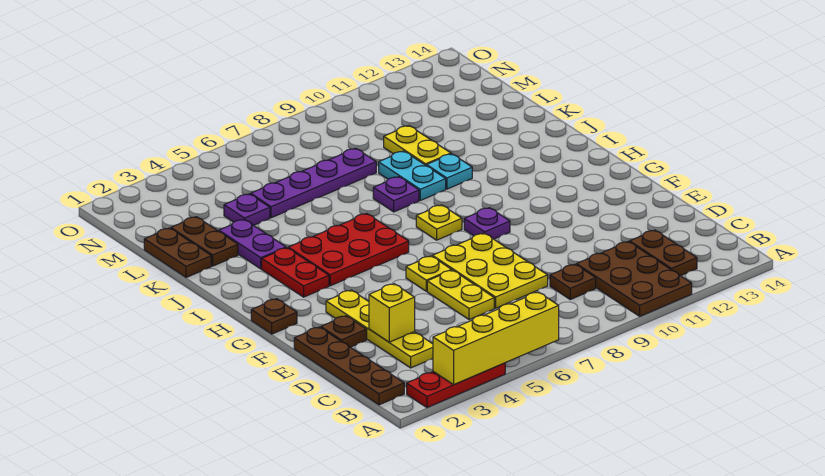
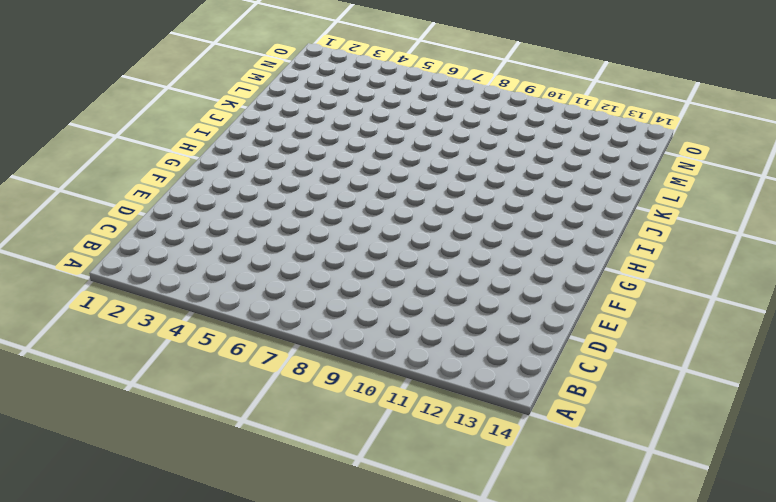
none -> red 1x3 plate [407,363,505,408]
none -> brown 2x3 plate [577,242,692,316]
none -> brown 1x4 plate [294,327,404,405]

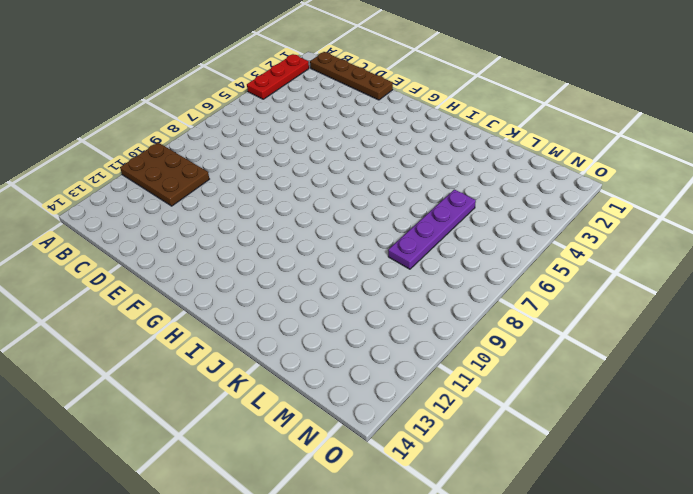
none -> brown 1x2 plate [630,230,697,276]
none -> yellow 1x4 plate [326,290,433,368]
none -> brown 1x1 plate [550,264,596,299]

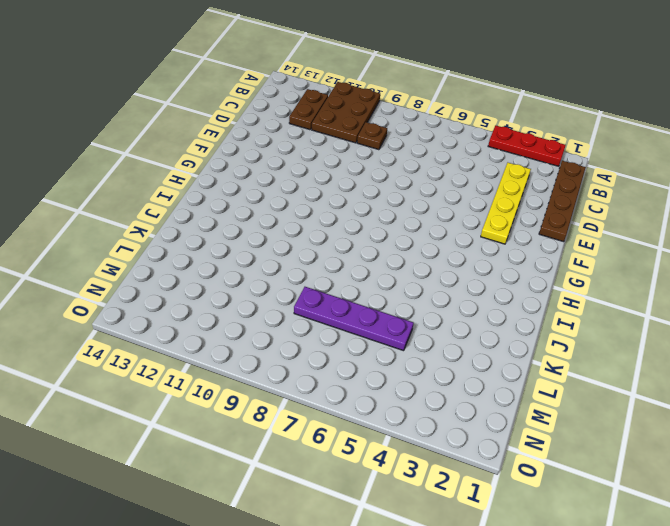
none -> yellow 1x2 plate [427,270,494,320]
none -> yellow 2x3 plate [432,233,548,308]
none -> brown 1x1 plate [321,316,367,347]

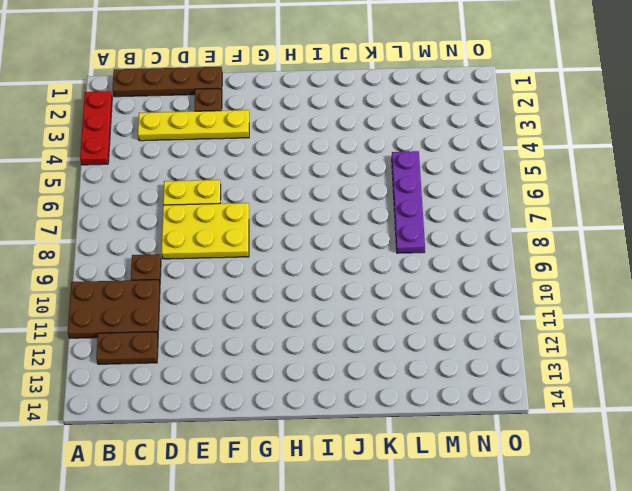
none -> yellow 1x1 plate [406,256,452,291]
none -> brown 1x1 plate [251,299,297,334]
none -> purple 1x1 plate [464,208,510,239]

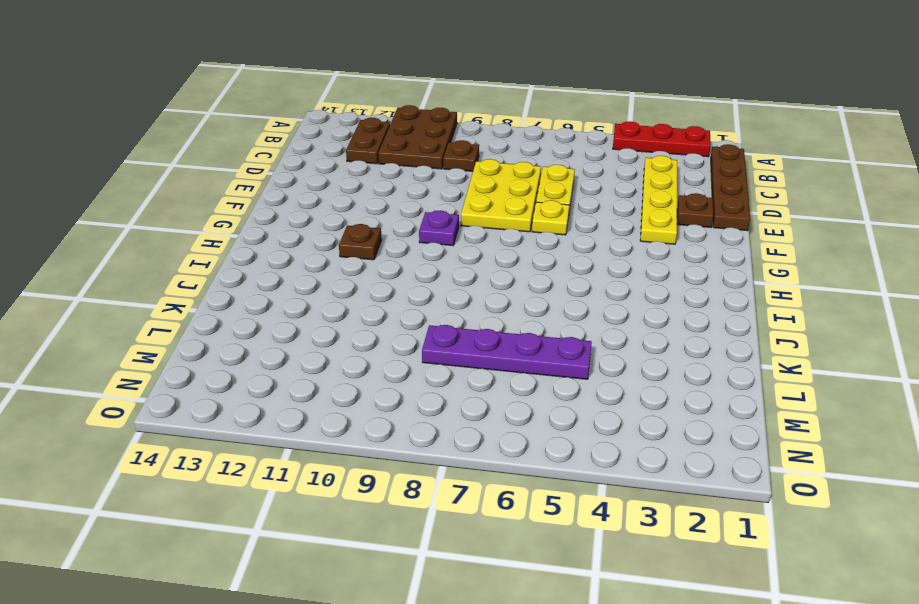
brown 1x1 plate [339,224,382,260] -> brown 1x1 plate moved to [251,299,297,334]
none -> red 1x2 plate [262,248,329,297]
none -> red 2x3 plate [288,214,409,286]
none -> yellow 1x1 plate [416,205,462,240]

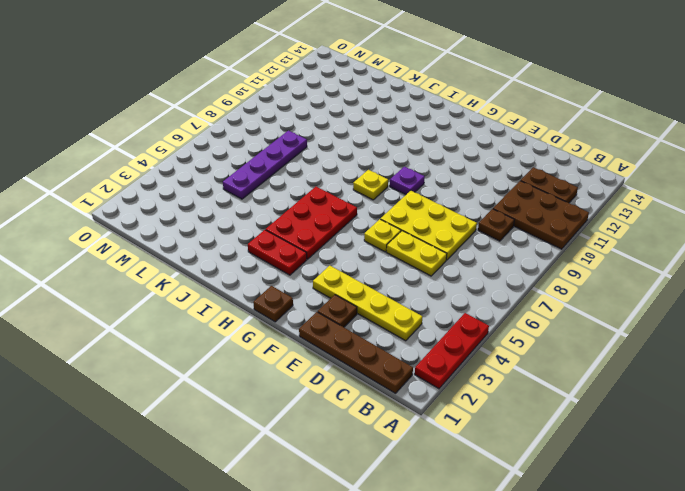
none -> purple 1x2 plate [219,219,286,269]
none -> purple 1x1 plate [373,177,419,212]
none -> cyan 1x2 plate [379,151,446,200]

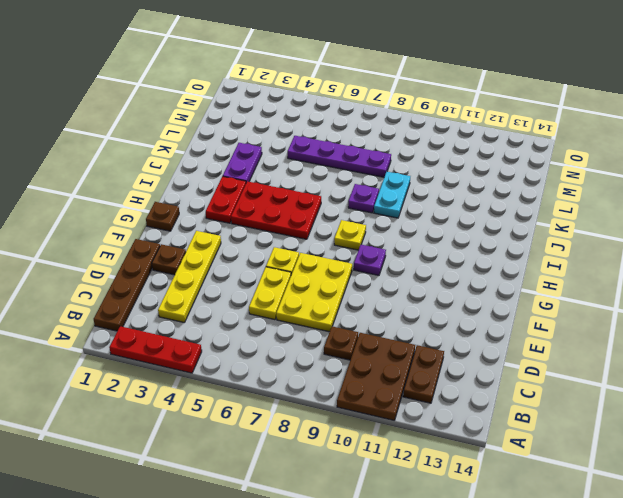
none -> cyan 1x1 plate [427,154,472,189]
none -> brown 1x2 plate [144,228,211,277]
none -> brown 1x2 plate [171,217,238,266]

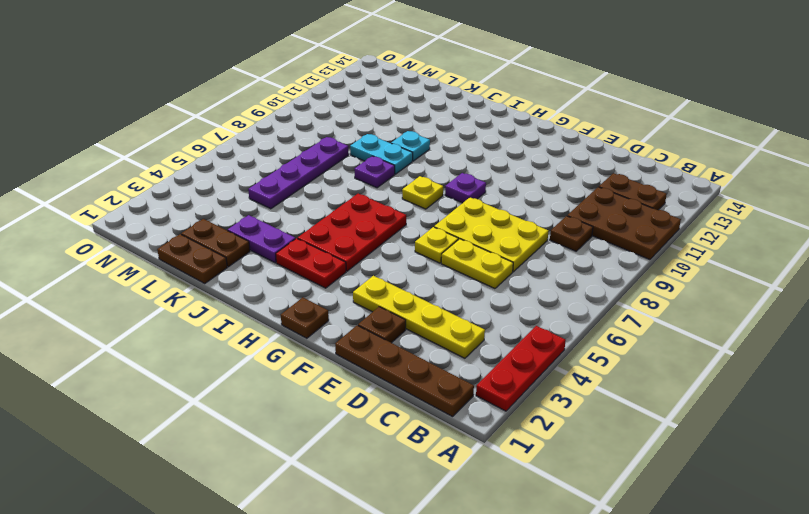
none -> yellow 1x2 plate [384,126,451,166]
none -> purple 1x1 plate [224,194,270,225]
none -> yellow 1x4 brick [433,292,559,385]

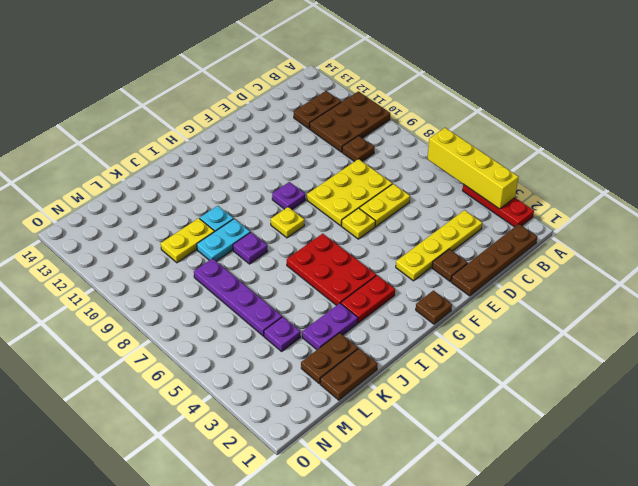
none -> yellow 1x1 brick [369,284,415,342]

